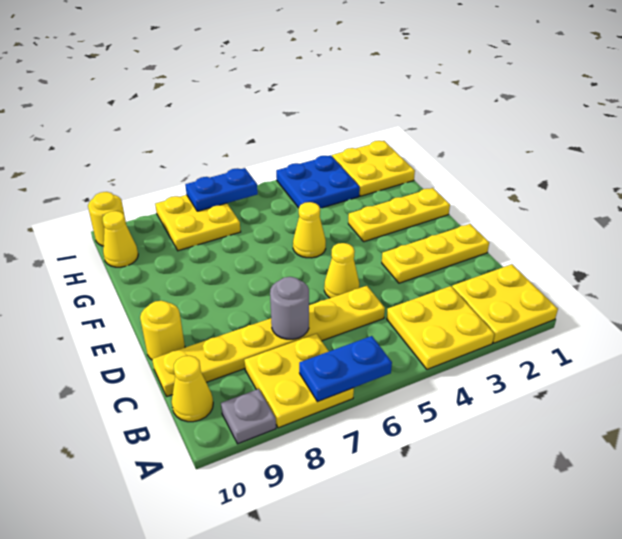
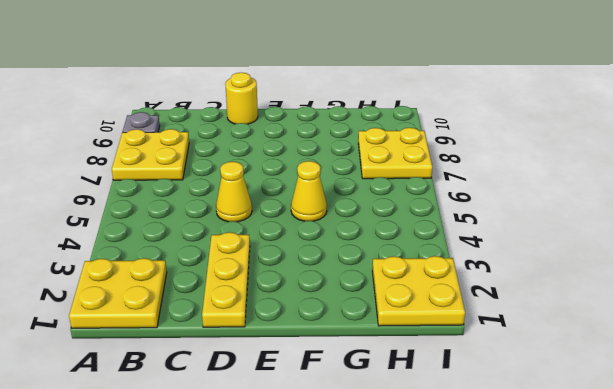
none -> yellow 2x2 plate [387,286,494,369]
none -> yellow 1x1 cone [172,356,213,422]
none -> yellow 1x6 plate [152,286,385,396]

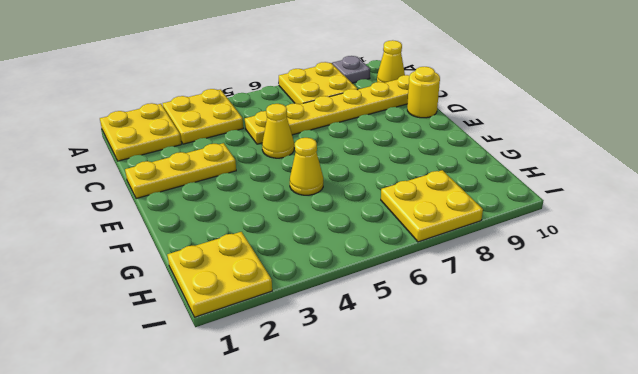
none -> yellow 1x3 plate [348,188,450,242]
none -> blue 2x2 plate [276,155,360,208]
none -> yellow 1x1 cone [103,211,138,267]

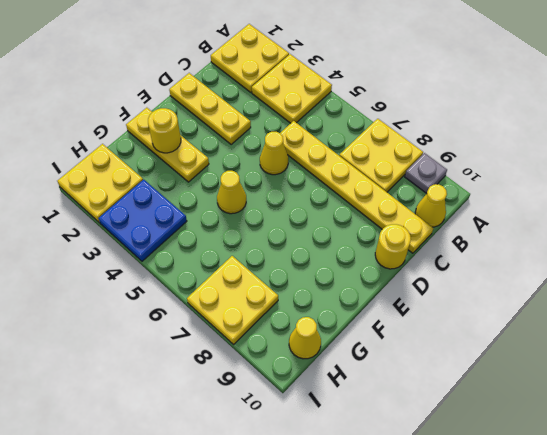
yellow 1x1 round brick [148,108,181,153] -> yellow 1x1 round brick moved to [88,192,126,246]
none -> blue 1x2 plate [299,336,392,402]
none -> grey 1x1 round brick [270,277,309,339]
none -> blue 1x2 plate [185,168,258,211]

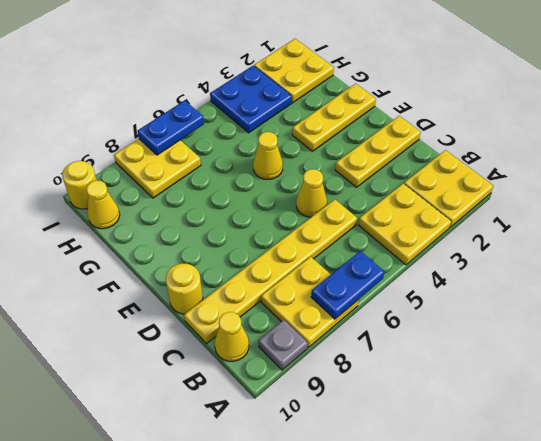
none -> grey 1x1 round brick [270,277,309,339]

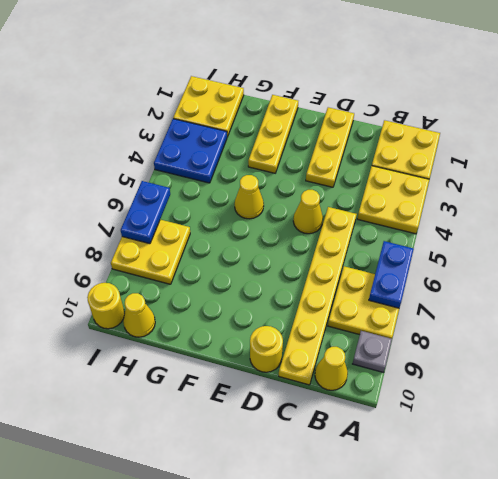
none -> grey 1x1 round brick [270,277,309,339]

